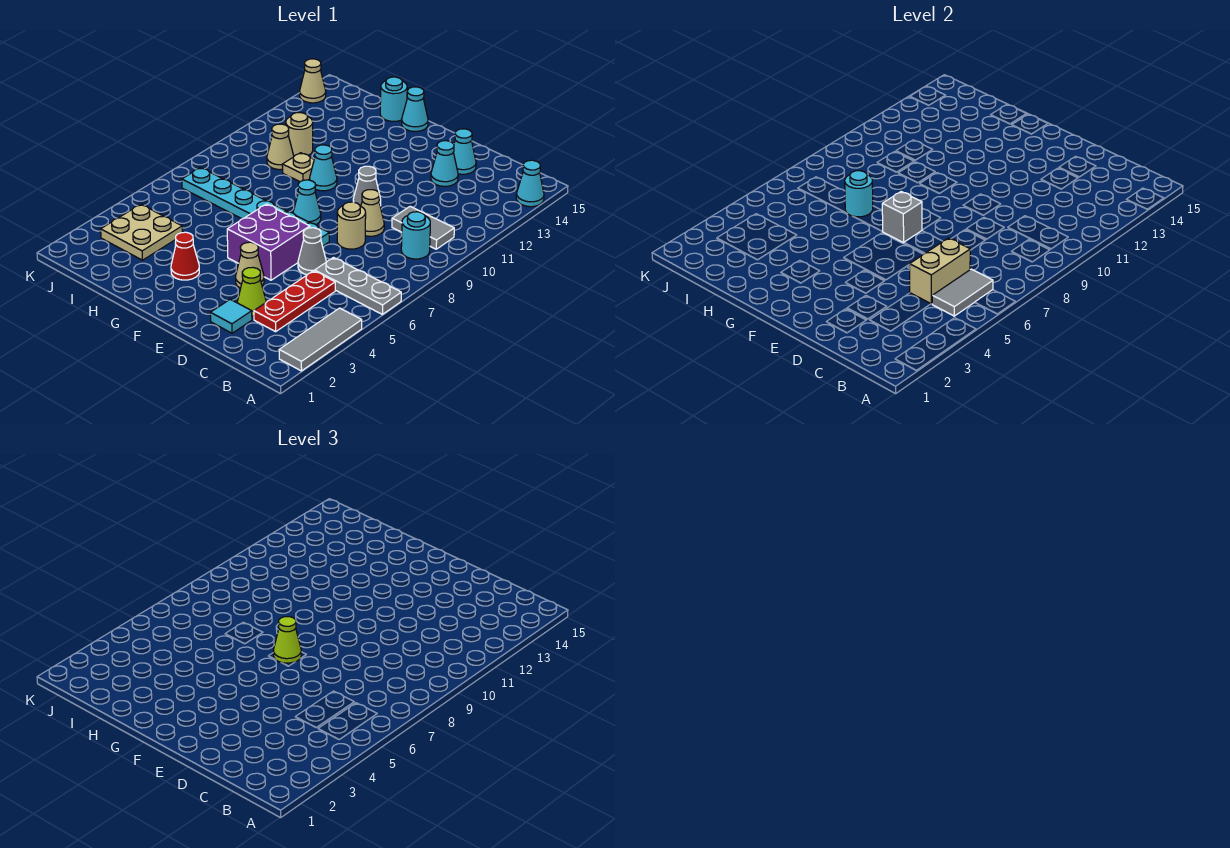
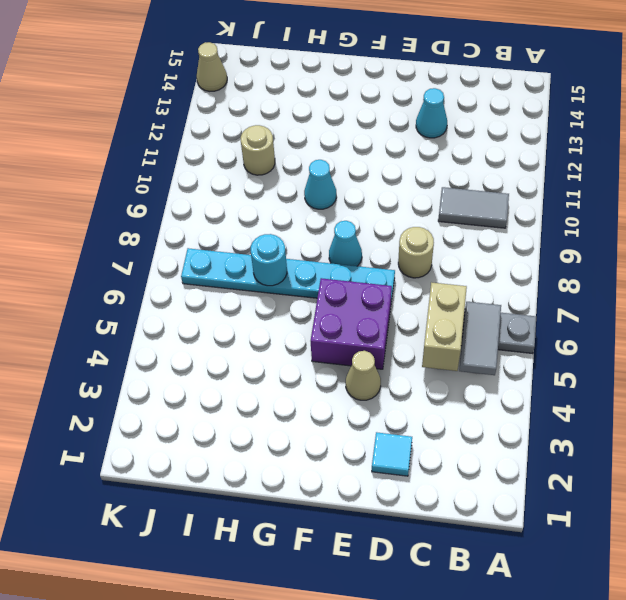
none -> grey 1x3 tile [279,308,362,371]
none -> cyan 1x1 cone [516,160,544,207]
none -> cyan 1x1 round brick [401,212,430,259]
none -> red 1x3 plate [254,271,335,332]

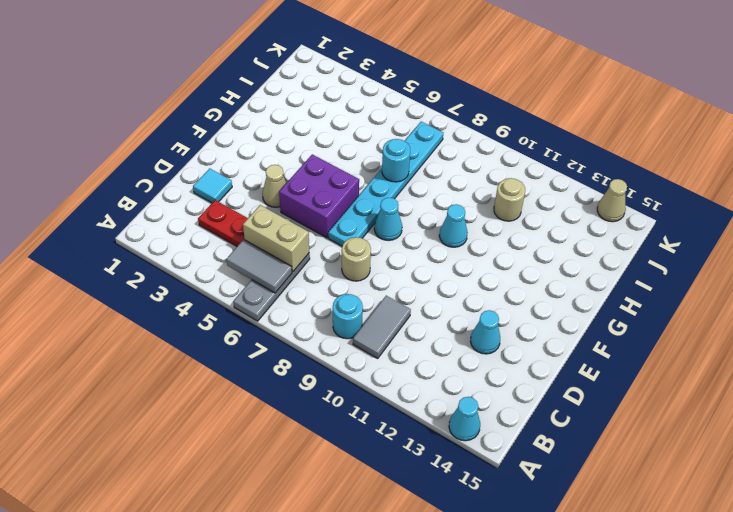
none -> grey 1x3 tile [279,308,362,371]
none -> lime 1x1 cone [237,268,266,316]
none -> grey 1x1 cone [298,228,326,275]
none -> tan 1x1 cone [361,190,384,236]

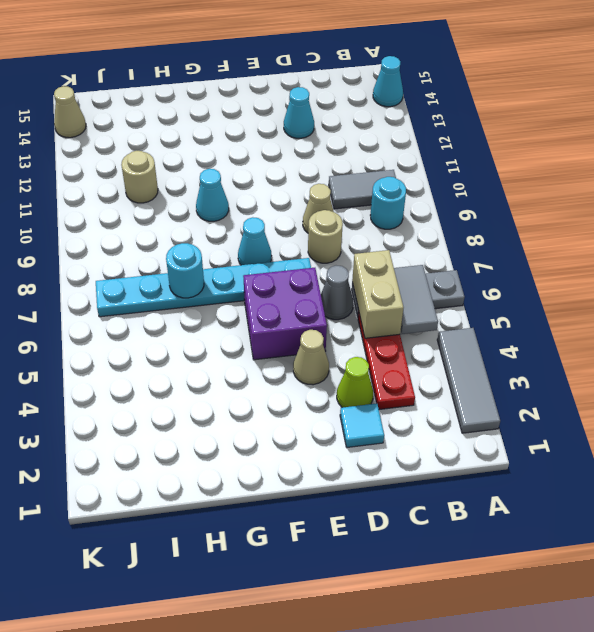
none -> cyan 1x1 cone [453,129,476,174]
none -> grey 1x1 cone [353,166,381,206]
none -> red 1x1 cone [171,232,199,280]
none -> cyan 1x1 cone [402,87,428,132]

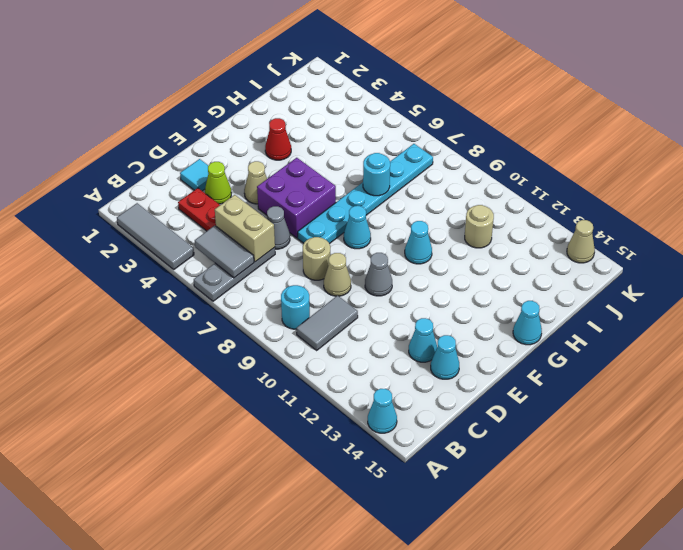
none -> tan 1x1 plate [282,153,314,182]
none -> cyan 1x1 round brick [380,77,407,121]
none -> tan 2x2 plate [101,204,182,260]
none -> tan 1x1 cone [267,124,294,170]

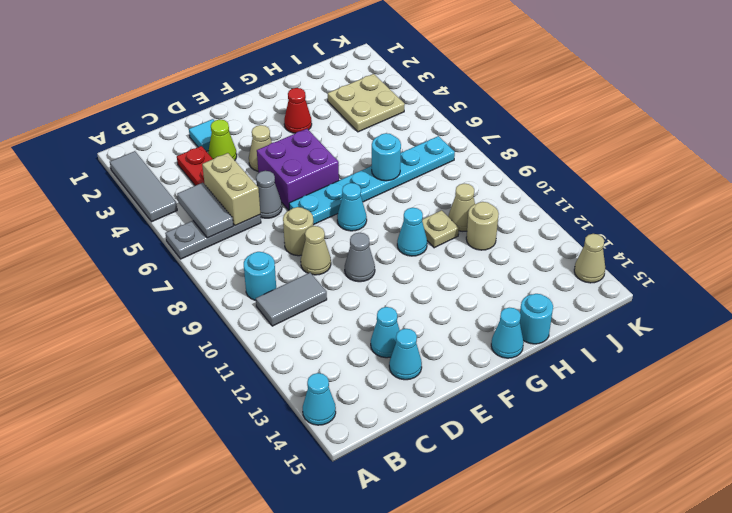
none -> grey 1x1 brick [882,192,922,243]
none -> lime 1x1 cone [273,617,301,663]

